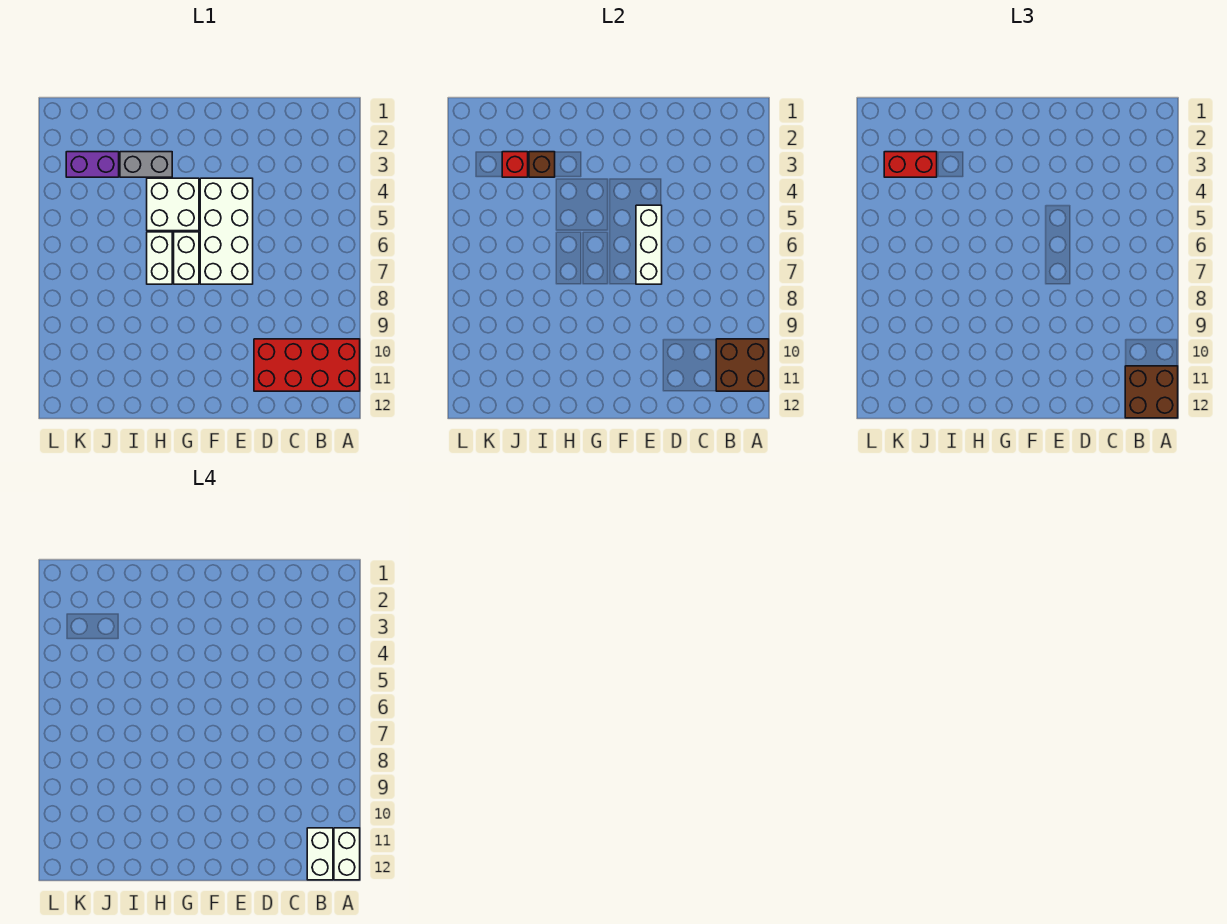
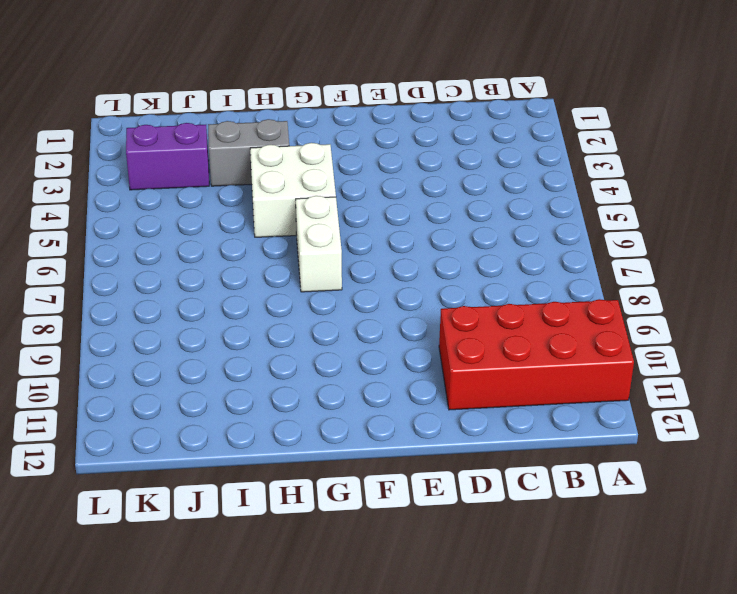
none -> white 2x4 brick [200,178,253,284]
none -> white 1x2 brick [147,232,172,284]
none -> brown 2x2 brick [716,339,769,391]

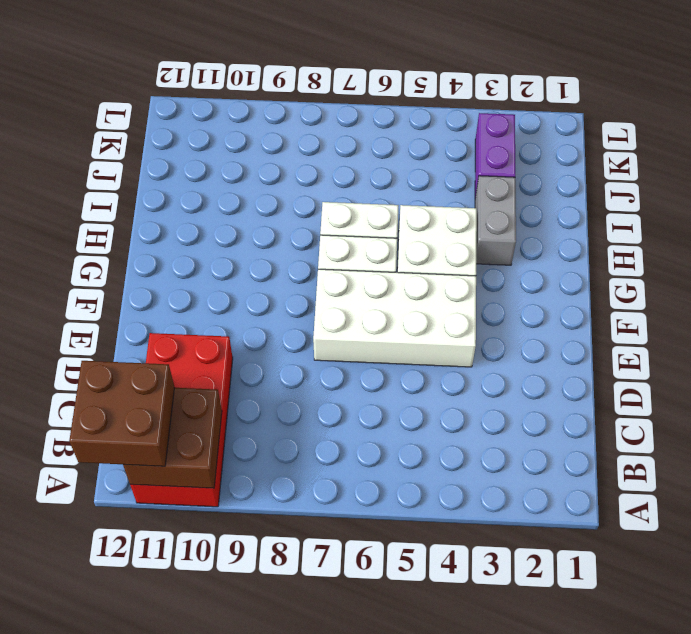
none -> white 1x3 brick [636,205,662,284]
none -> brown 1x1 brick [529,152,555,177]
none -> red 1x1 brick [502,152,528,177]

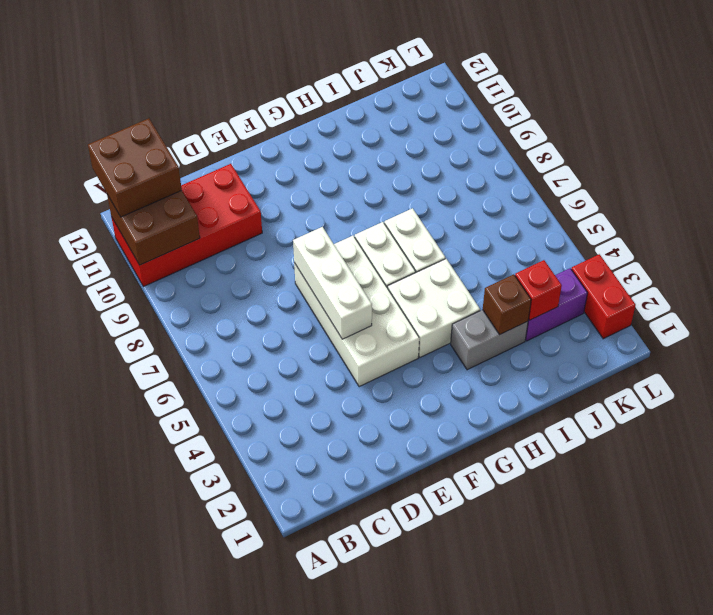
red 1x2 brick [571,254,636,339] -> red 1x2 brick turned to [884,152,937,177]
none -> white 1x2 brick [334,828,360,880]
none -> white 1x2 brick [307,828,333,880]

